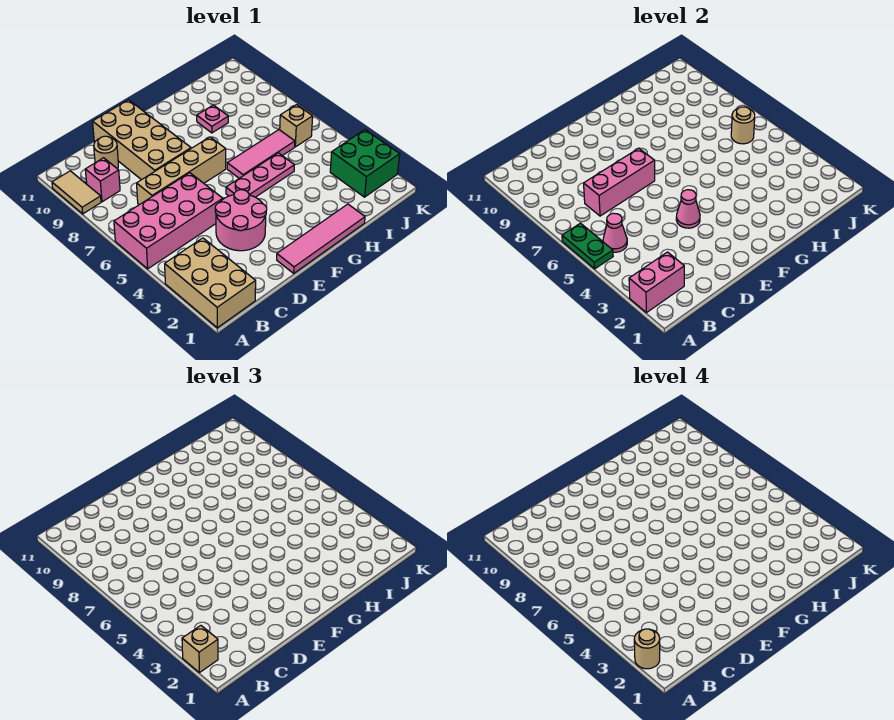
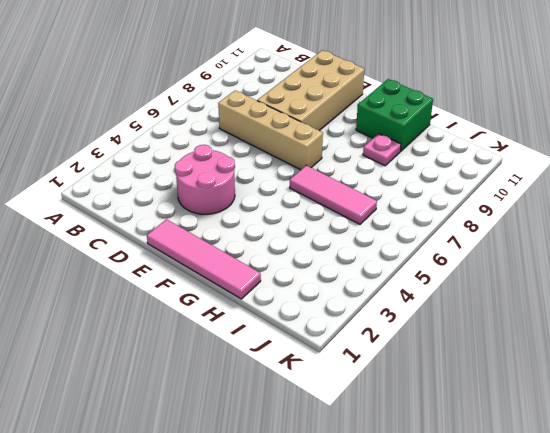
green 2x2 brick [356,79,433,151] -> green 2x2 brick moved to [330,130,400,197]
none -> tan 2x3 brick [165,238,256,328]
none -> pink 2x4 brick [114,173,223,269]
none -> tan 1x2 tile [52,171,101,214]

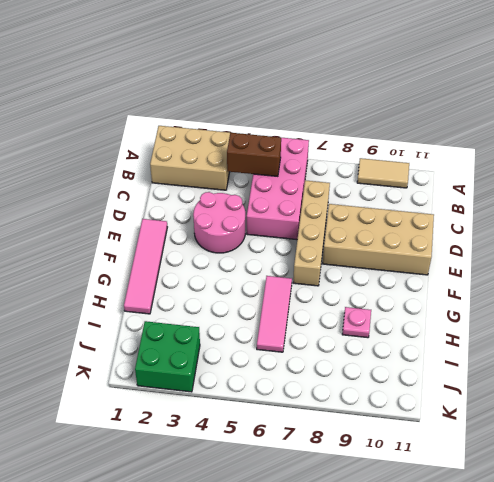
brown 1x2 brick [227,133,281,176] -> pink 1x1 cone [603,213,627,252]
none -> pink 1x1 brick [85,158,120,202]
none -> tan 1x1 round brick [94,136,118,169]
none -> pink 1x3 plate [226,153,294,197]

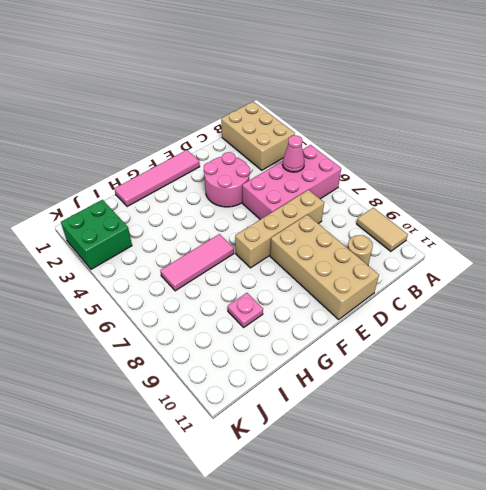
none -> pink 1x1 brick [85,158,120,202]
none -> pink 1x3 plate [226,153,294,197]
none -> tan 1x1 brick [280,105,313,147]

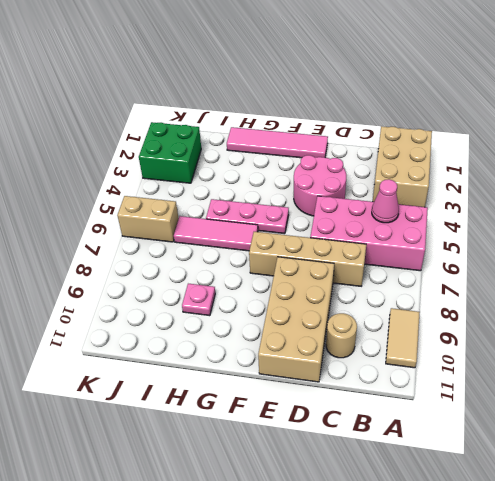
tan 1x2 brick [117,196,179,242] -> tan 1x1 brick [280,105,313,147]
none -> pink 1x1 brick [85,158,120,202]
none -> pink 1x2 brick [629,252,684,313]
none -> green 1x2 plate [562,223,613,269]

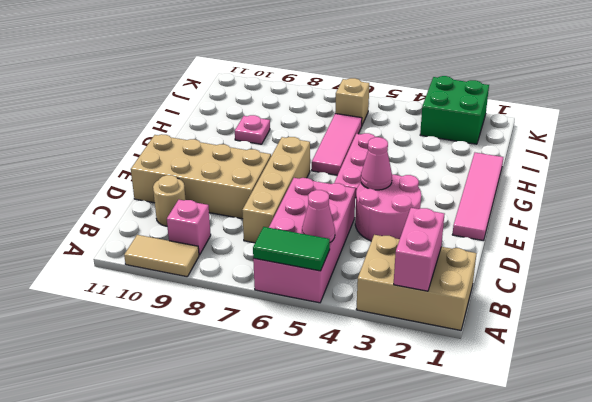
green 1x2 tile [253,227,330,271] -> green 1x2 plate [562,223,613,269]
none -> pink 1x3 brick [584,148,655,216]
none -> tan 1x1 round brick [731,107,755,144]
none -> tan 1x1 brick [182,626,218,673]

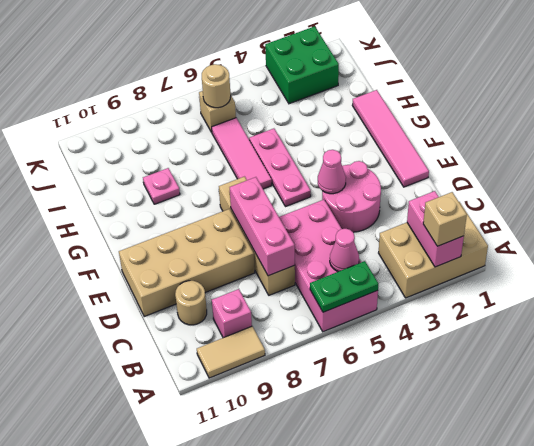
none -> tan 1x1 round brick [634,629,660,669]

